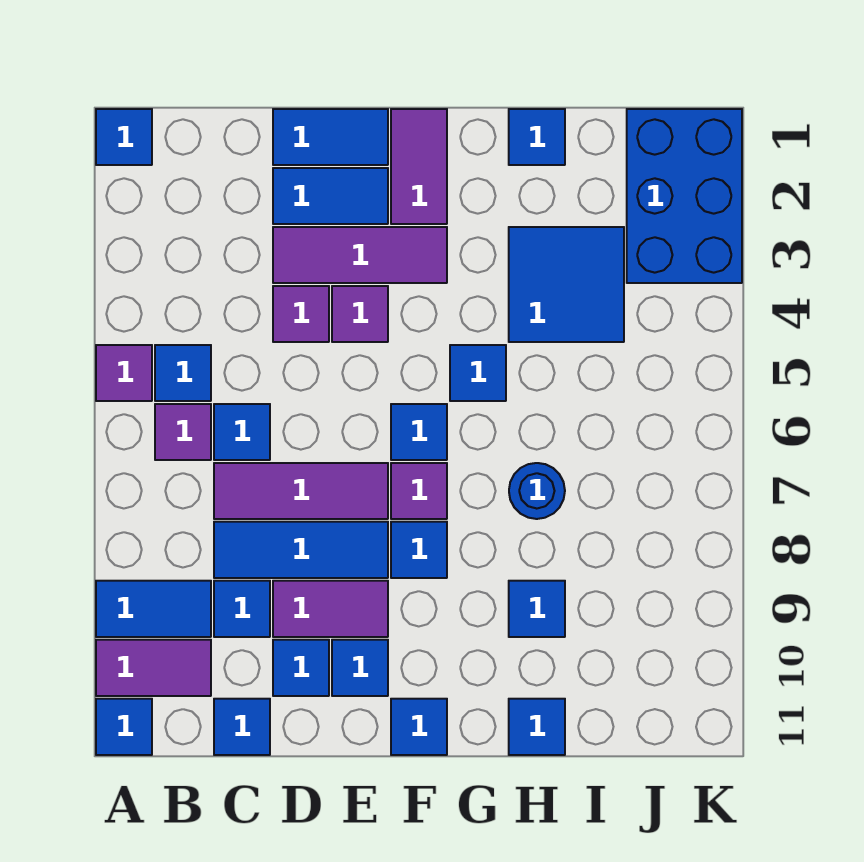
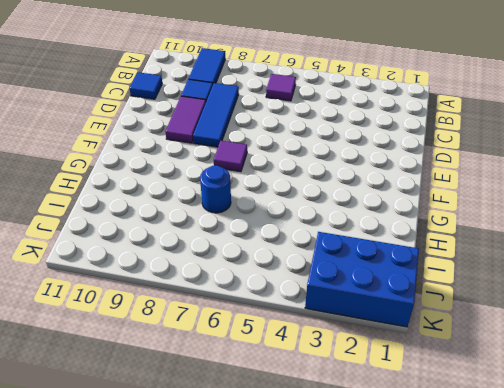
none -> blue 1x1 tile [96,109,152,165]
none -> purple 1x1 tile [96,345,152,401]
none -> purple 1x2 tile [96,640,211,696]
none -> blue 1x1 tile [96,699,152,755]

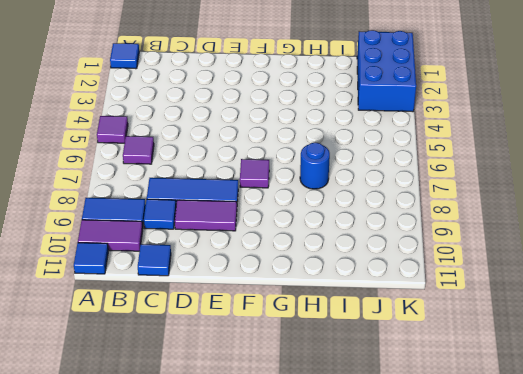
none -> blue 1x1 tile [155,345,211,401]
none -> blue 1x1 tile [214,404,270,460]
none -> purple 1x3 tile [214,463,388,519]
none -> blue 1x2 tile [273,109,388,165]

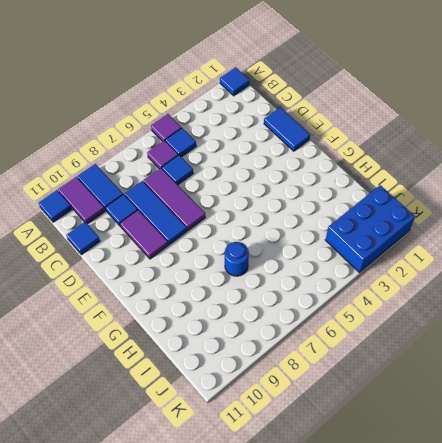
none -> blue 1x2 tile [273,168,388,224]
none -> purple 1x3 tile [273,227,447,283]
none -> purple 1x1 tile [273,286,329,342]
none -> blue 1x1 tile [273,640,329,696]

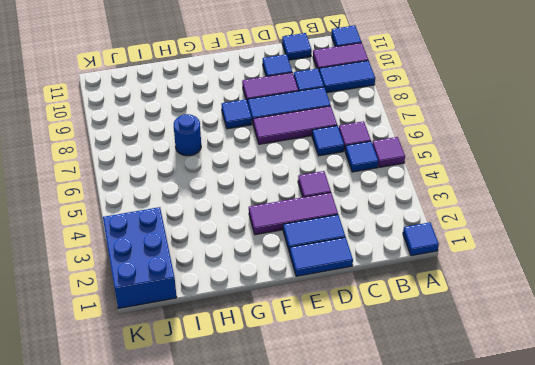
none -> purple 1x1 tile [332,286,388,342]
none -> blue 1x1 tile [332,640,388,696]
none -> purple 1x2 tile [391,109,447,224]
none -> blue 1x1 tile [391,404,447,460]

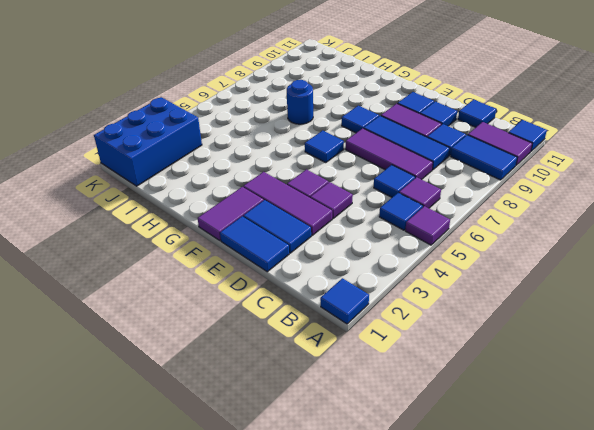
none -> purple 1x1 tile [391,463,447,519]
none -> blue 1x1 tile [391,699,447,755]
none -> blue 1x1 tile [450,345,506,401]
none -> blue 1x1 tile [509,109,565,165]

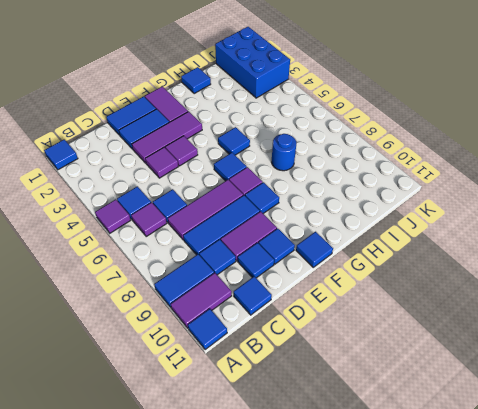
none -> blue 2x2 tile [509,227,624,342]
none -> blue 1x1 tile [509,581,565,637]
none -> blue 1x1 tile [509,699,565,755]

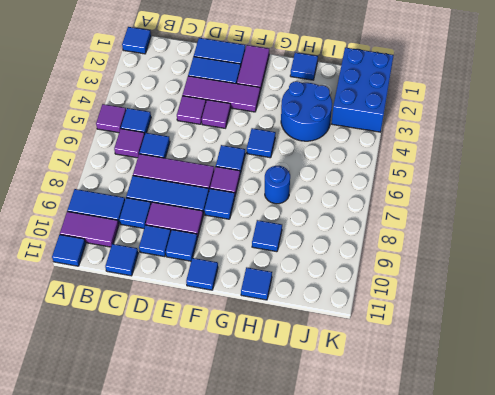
blue 2x2 round brick [281,81,332,141] -> blue 2x2 tile [509,227,624,342]

